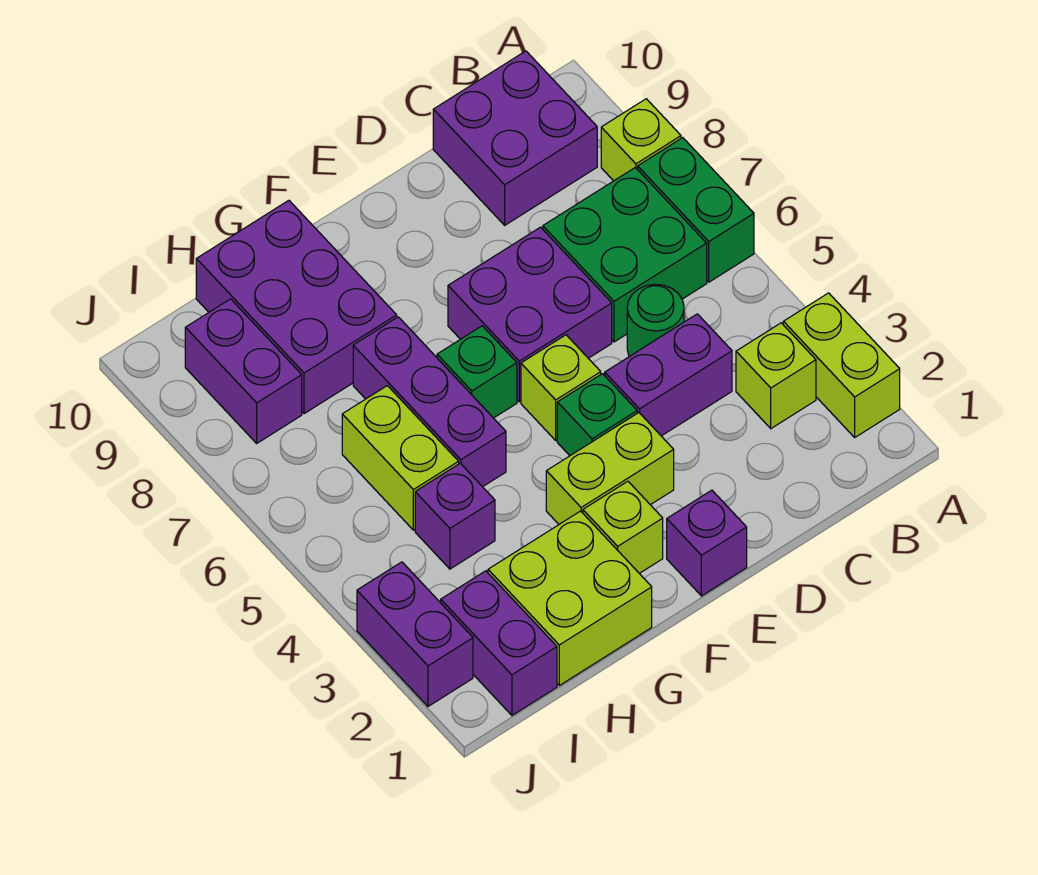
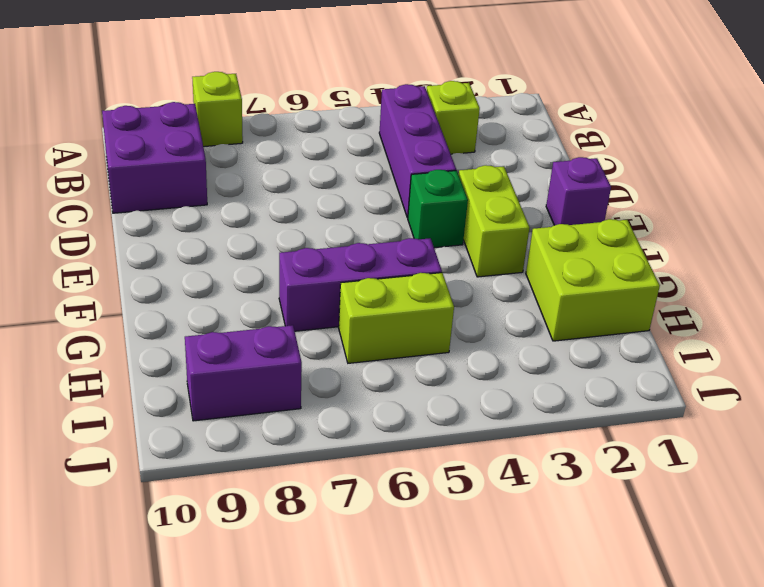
purple 1x3 brick [379,84,456,218] -> purple 1x2 brick [605,314,732,436]
none -> lime 1x2 brick [783,293,900,437]
none -> green 1x2 brick [638,138,754,282]
none -> green 2x2 brick [543,167,707,342]

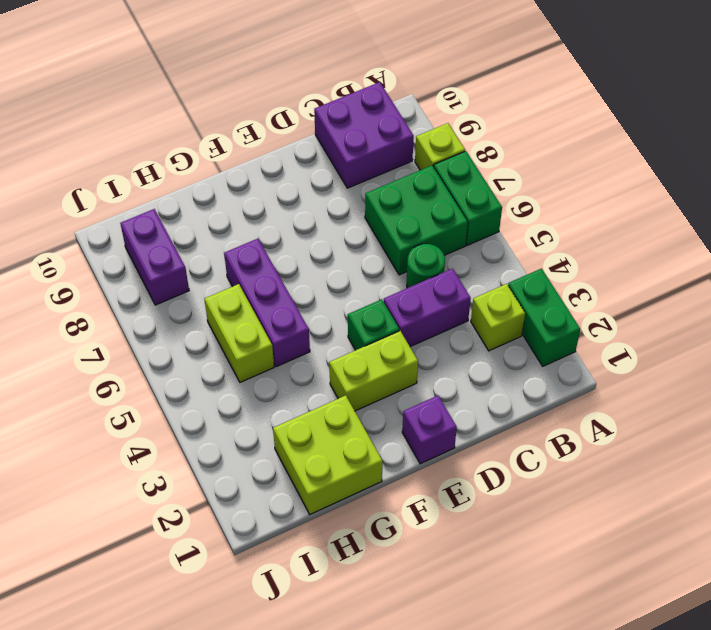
green 1x2 brick [508,269,580,366] -> lime 1x2 brick [783,293,900,437]
none -> purple 2x2 brick [448,227,612,402]
none -> lime 1x1 brick [521,335,601,440]
none -> lime 1x1 brick [583,481,663,573]

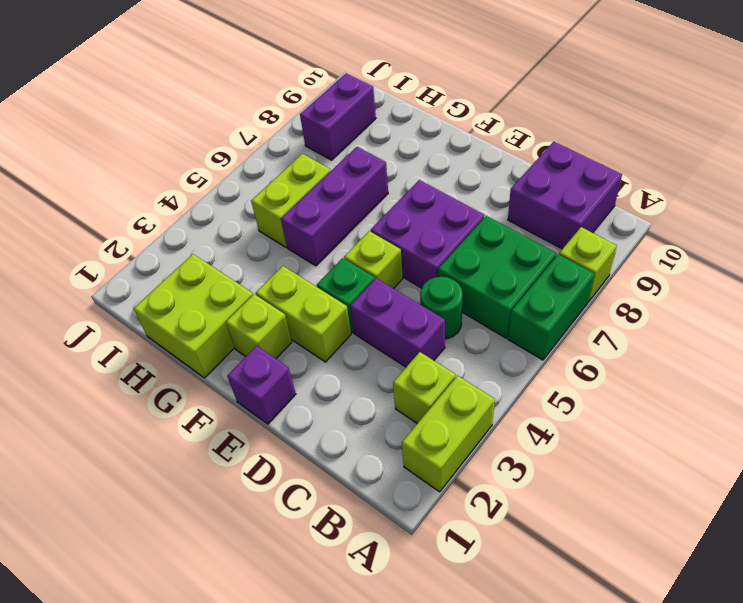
none -> green 1x1 brick [437,326,517,418]
none -> purple 2x3 brick [196,200,397,414]
none -> purple 1x1 brick [415,463,495,569]

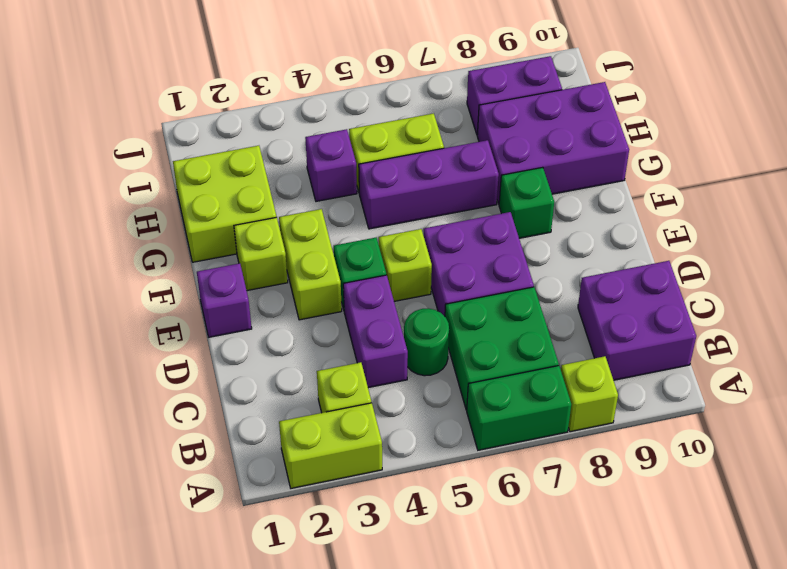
green 1x1 brick [499,167,554,238] -> green 1x1 brick moved to [437,326,517,418]
none -> purple 1x2 brick [441,571,557,715]
none -> purple 1x2 brick [357,562,473,706]

